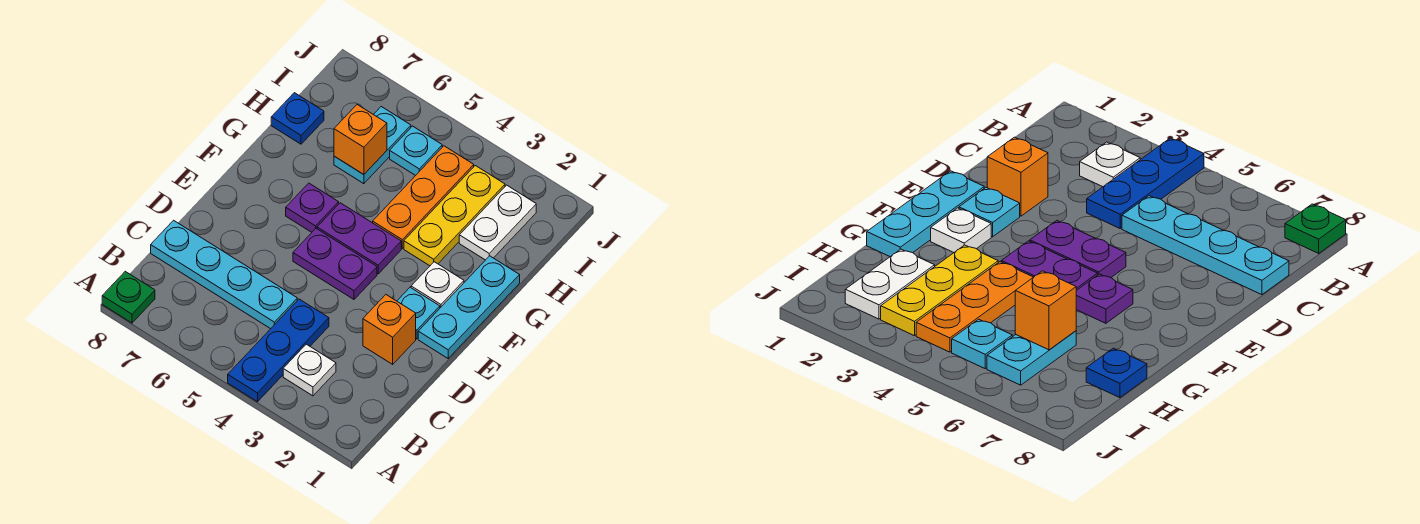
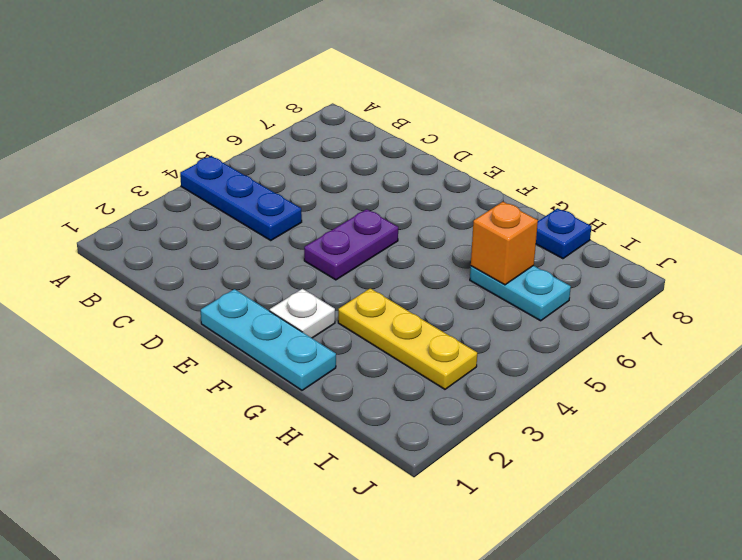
none -> green 1x1 plate [102,271,155,323]
none -> white 1x1 plate [283,344,336,396]
none -> cyan 1x4 plate [151,220,297,329]

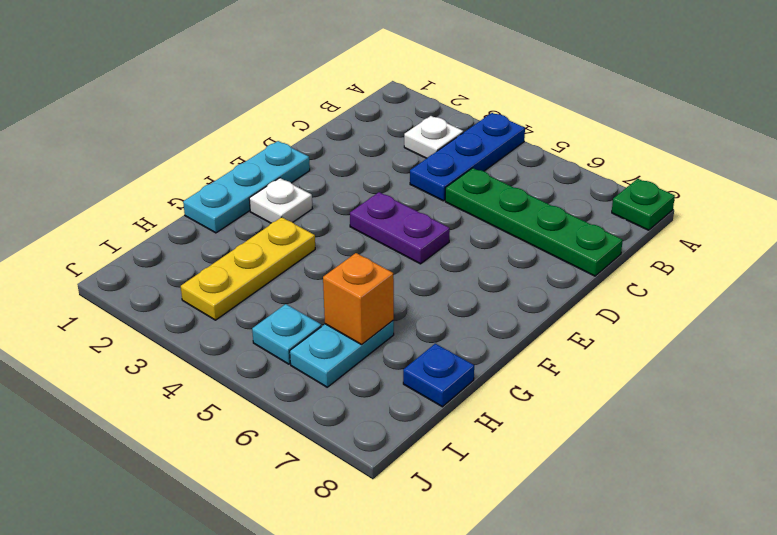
green 1x4 plate [445,168,623,276] -> cyan 1x4 plate [151,220,297,329]
none -> orange 1x1 brick [363,295,416,364]
none -> cyan 1x1 plate [397,287,440,339]
none -> purple 1x2 plate [317,203,401,274]

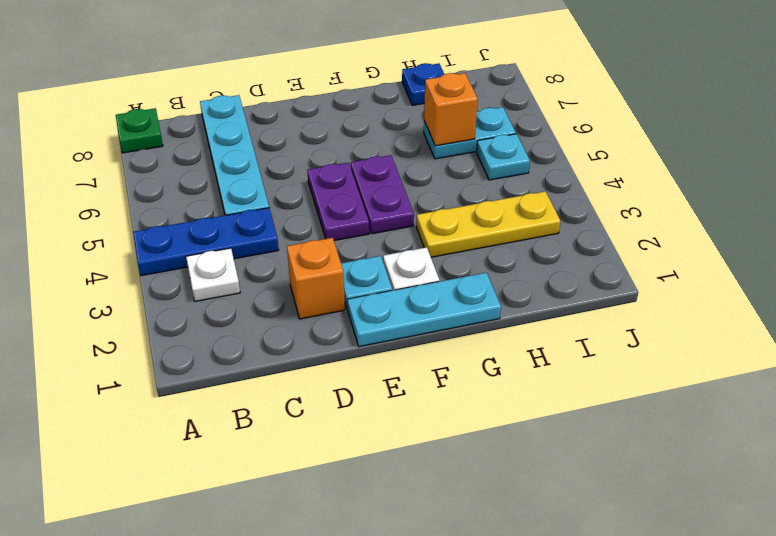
none -> purple 1x1 plate [286,183,339,232]
none -> orange 1x3 plate [373,146,474,248]
none -> white 1x2 plate [459,185,536,260]

